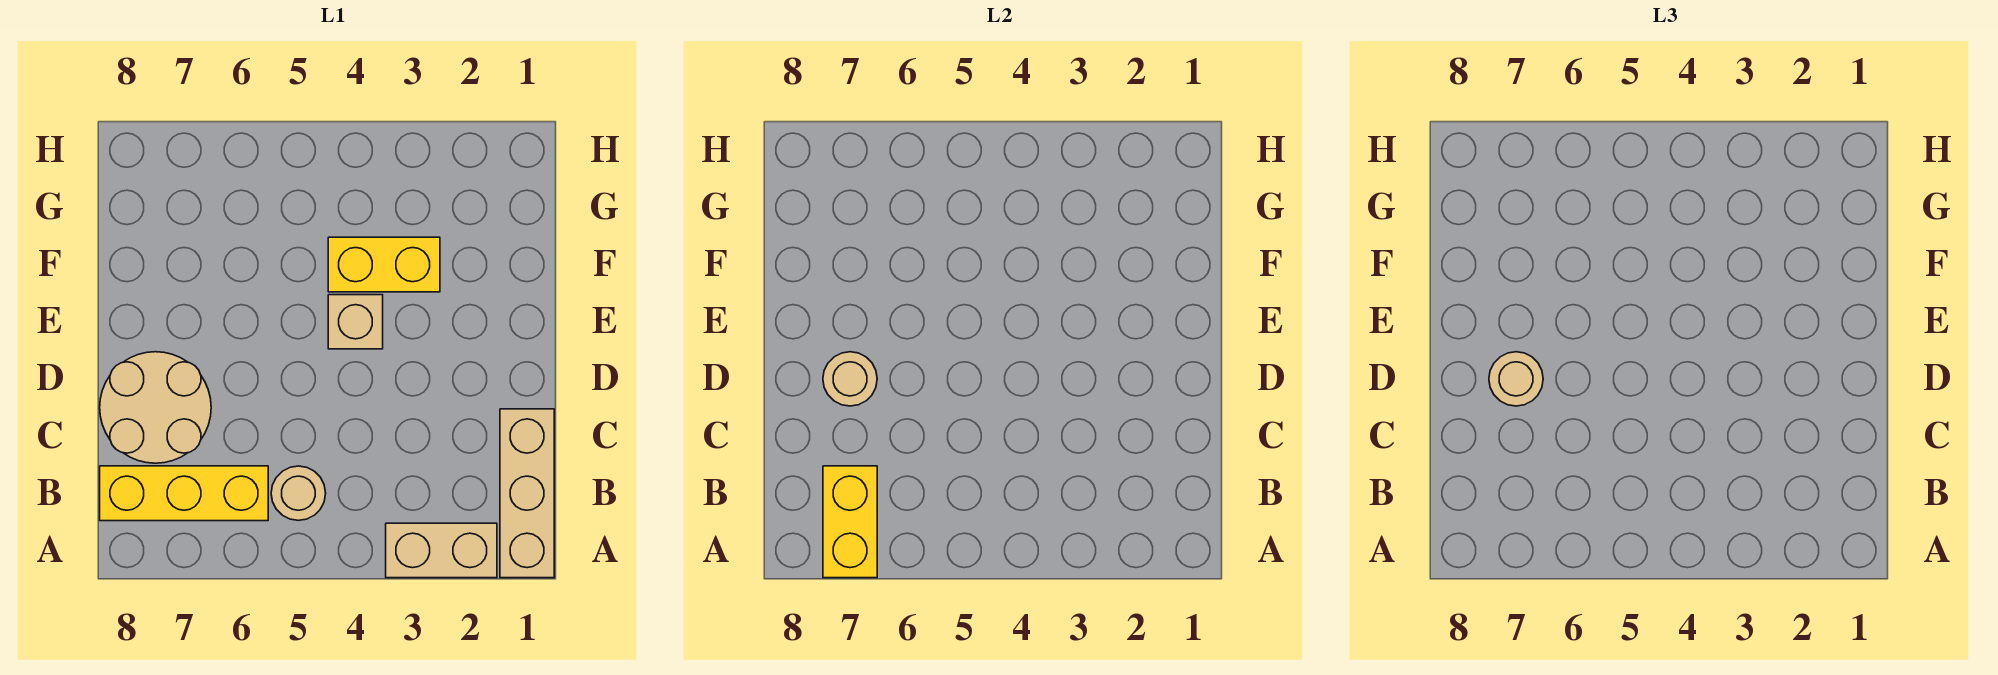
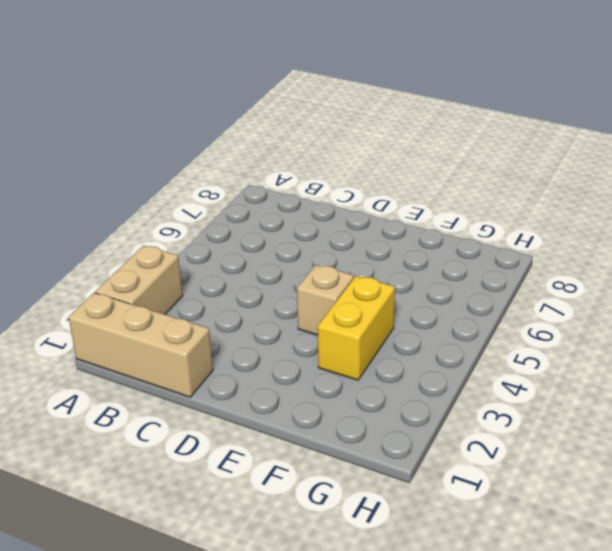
none -> tan 1x1 round brick [271,466,326,520]
none -> yellow 1x3 brick [100,466,268,521]

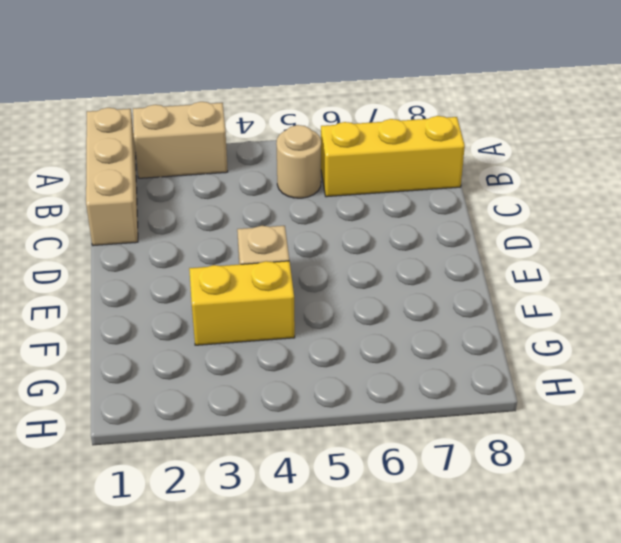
none -> tan 2x2 round brick [100,352,211,463]
none -> yellow 1x2 brick [823,466,877,578]

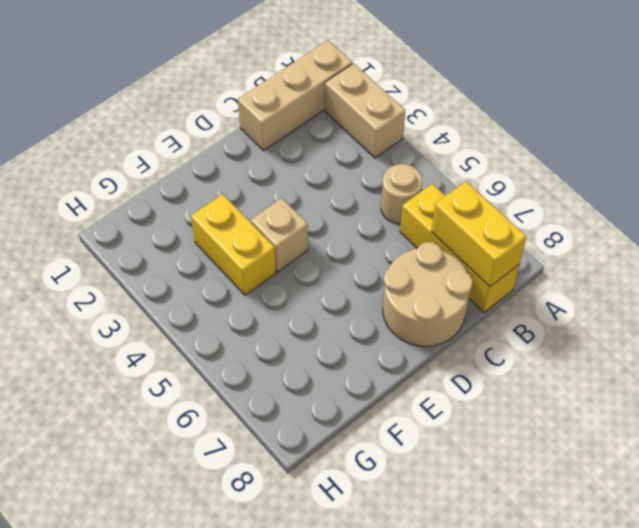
yellow 1x2 brick [431,181,526,287] -> yellow 1x2 brick turned to [823,466,877,578]
none -> tan 1x1 round brick [823,352,877,406]
none -> tan 1x1 round brick [1489,352,1543,406]

